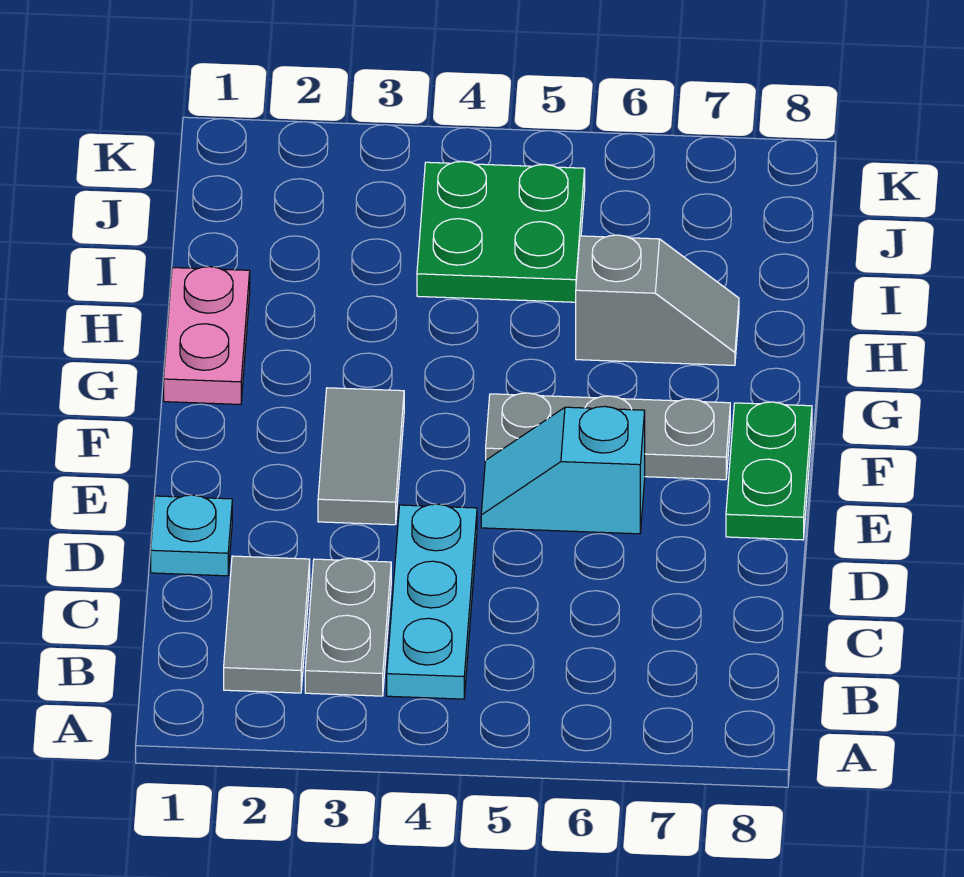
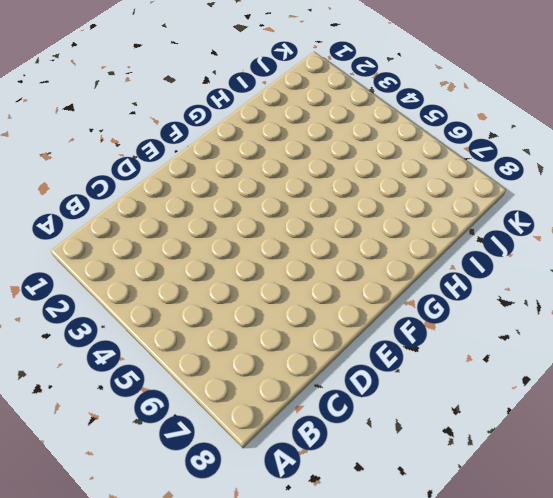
none -> grey 1x2 tile [224,556,310,693]
none -> grey 1x2 plate [305,558,391,696]

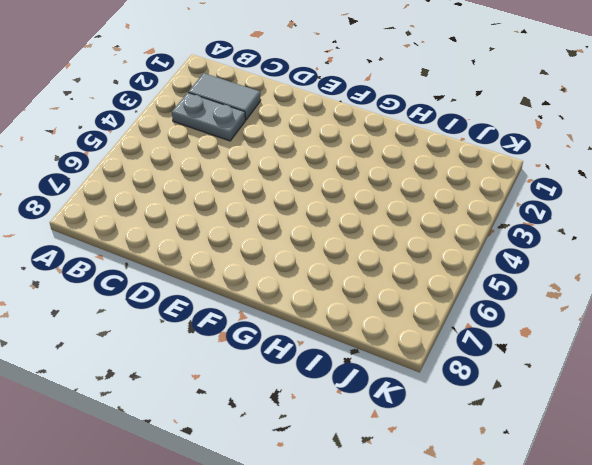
none -> cyan 1x3 plate [387,504,477,699]
none -> cyan 1x1 plate [151,495,232,576]

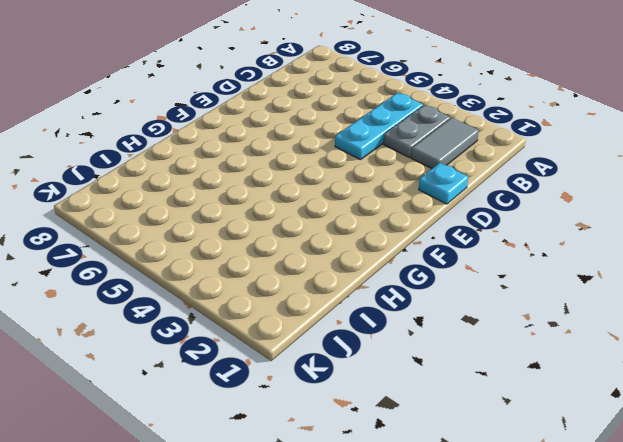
none -> grey 1x2 tile [318,388,404,525]
none -> cyan 1x2 slope [481,406,645,534]

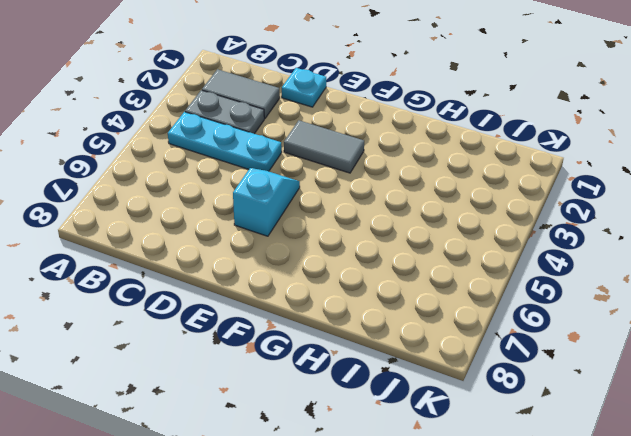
none -> green 1x2 plate [726,402,812,540]
none -> grey 1x3 plate [486,393,730,480]

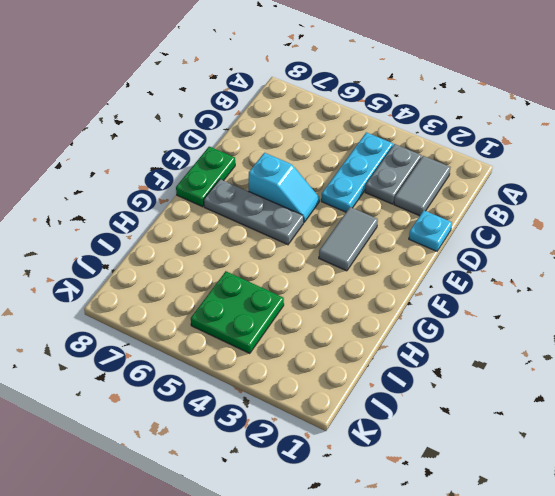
none -> pink 1x2 plate [164,267,250,404]
none -> grey 1x2 slope [576,235,739,365]

